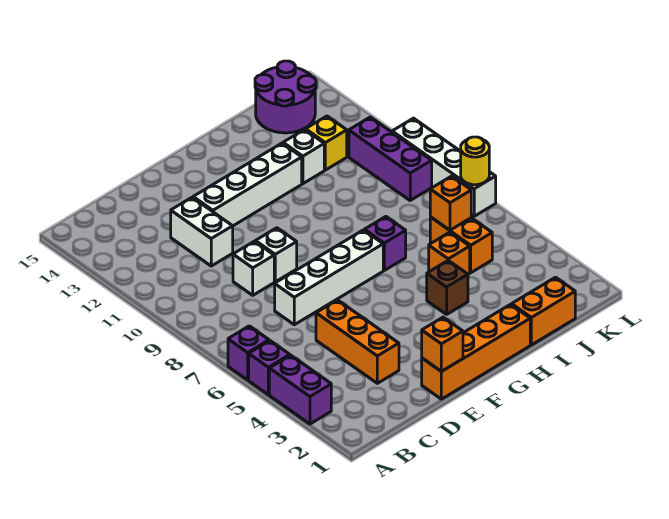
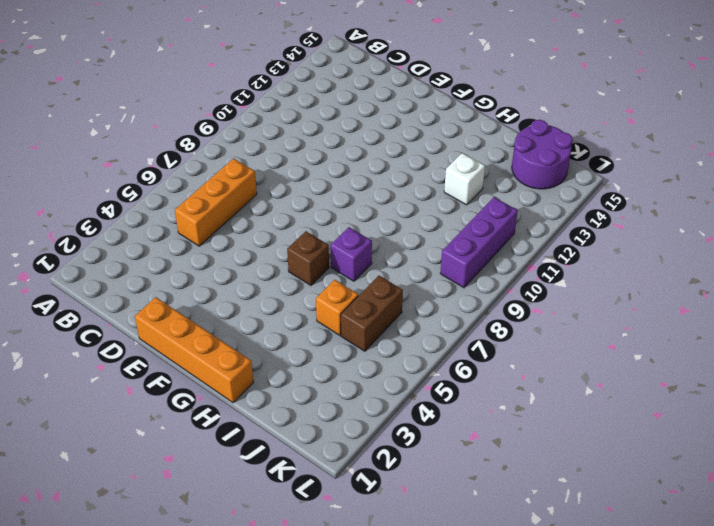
orange 1x3 brick [175,159,257,246] -> orange 1x3 brick moved to [316,300,399,383]
brown 1x1 brick [287,231,329,285] -> brown 1x1 brick moved to [427,261,468,314]
brown 1x2 brick [341,276,403,351] -> orange 1x2 brick [430,217,492,273]
none -> purple 1x2 brick [269,355,331,424]
none -> purple 1x1 brick [249,341,290,395]
none -> purple 1x1 brick [228,326,269,380]

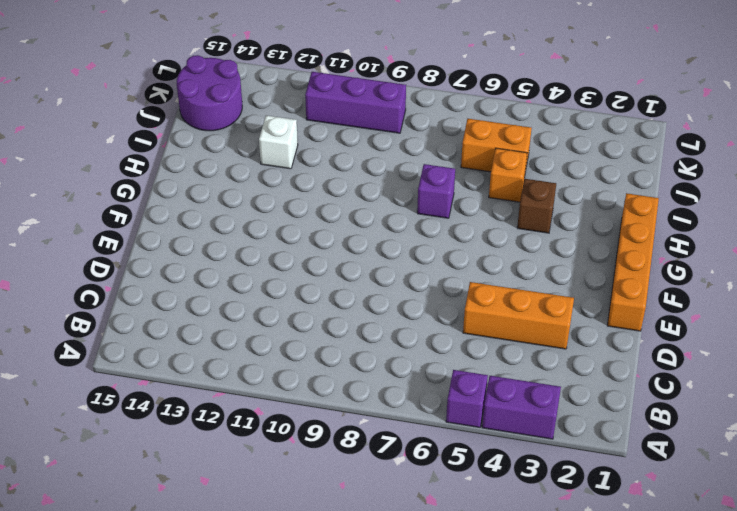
none -> purple 1x1 brick [228,326,269,380]
none -> white 1x4 brick [275,230,383,325]
none -> white 1x1 brick [233,241,274,295]

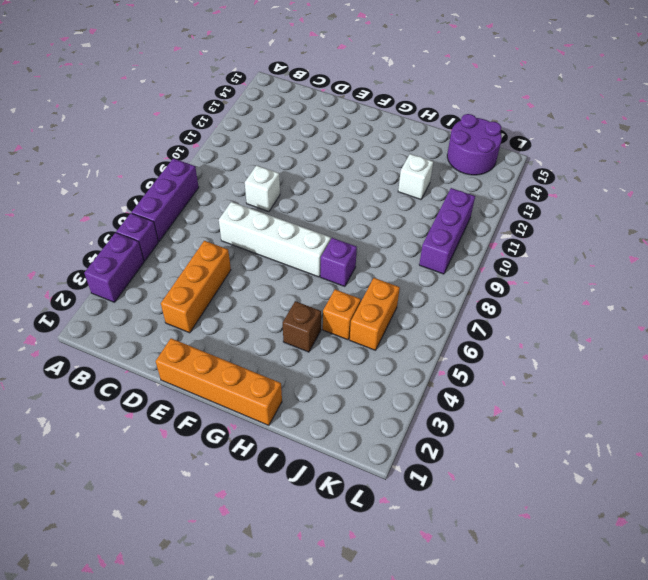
purple 1x3 brick [131,158,199,242] -> purple 1x1 brick [228,326,269,380]
none -> white 1x2 brick [171,197,233,266]
none -> white 1x1 brick [255,228,297,282]
none -> white 1x4 brick [193,143,302,226]

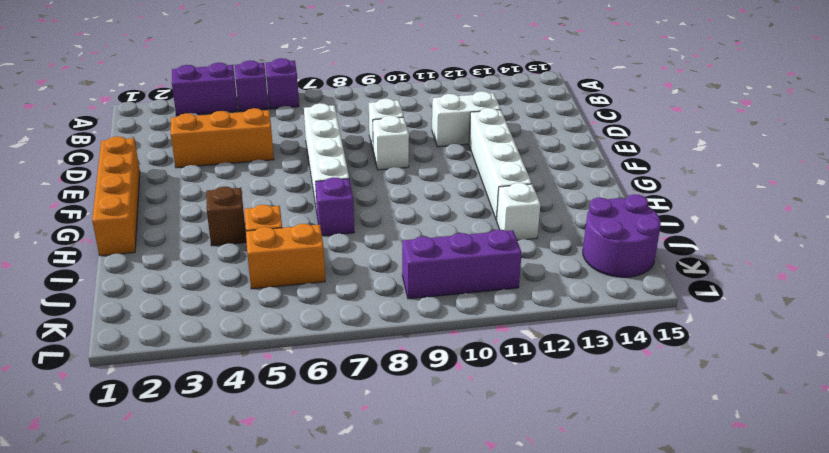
none -> orange 1x2 brick [512,277,575,345]
none -> yellow 1x1 brick [306,116,347,170]
none -> white 1x4 brick [392,118,496,216]

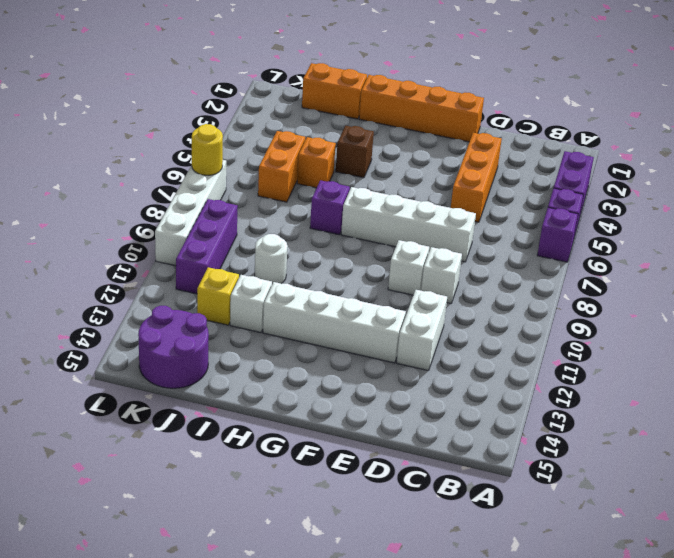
white 1x1 round brick [255,234,288,284] -> none
none -> orange 1x1 brick [422,317,463,372]
none -> orange 1x1 brick [430,176,471,230]

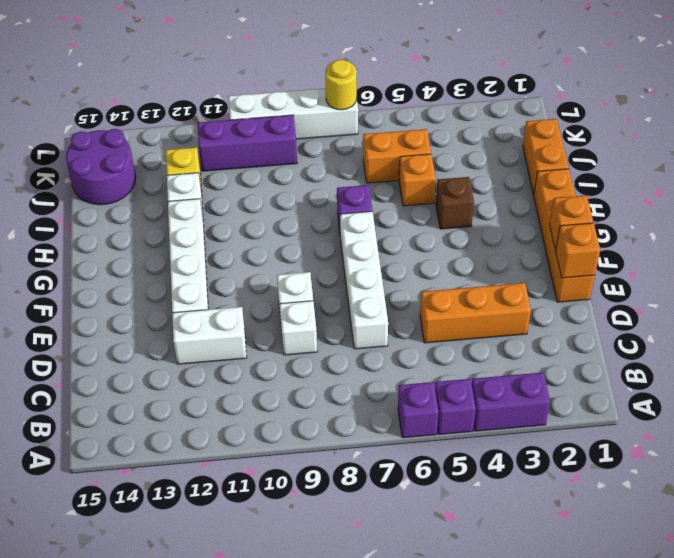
orange 1x1 brick [549,195,593,250] -> orange 1x1 brick moved to [430,176,471,230]

